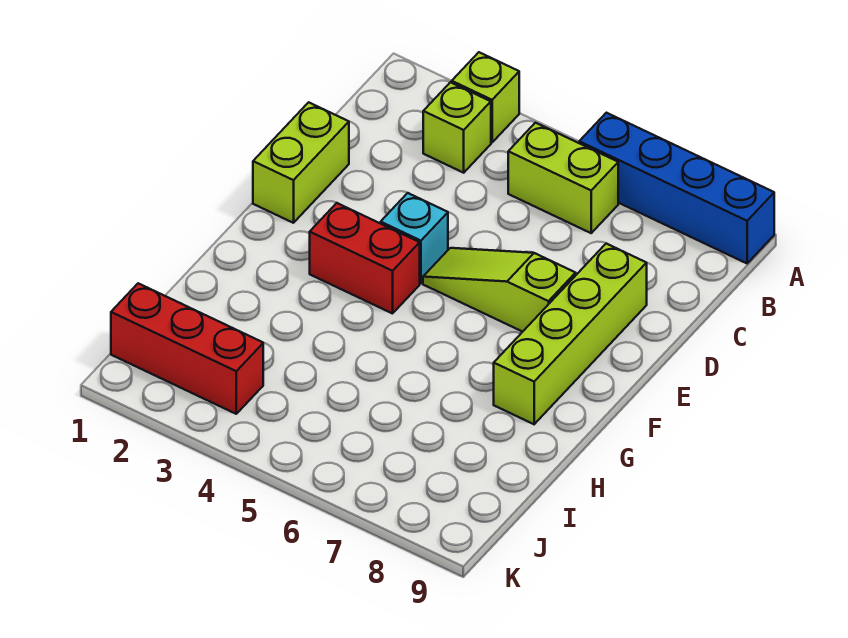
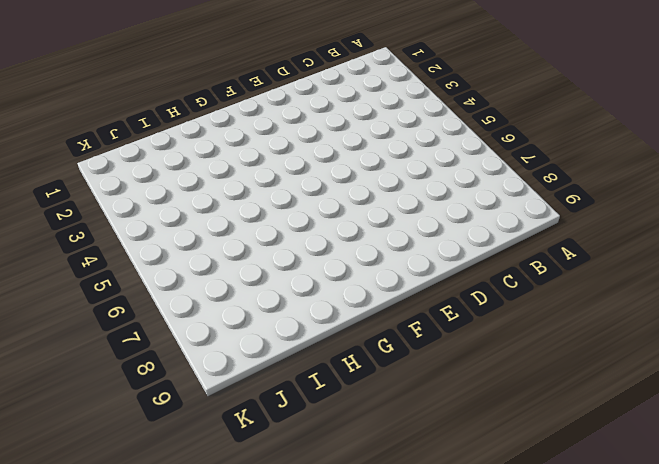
none -> lime 1x1 brick [451,52,519,142]
none -> blue 1x4 brick [579,113,774,263]

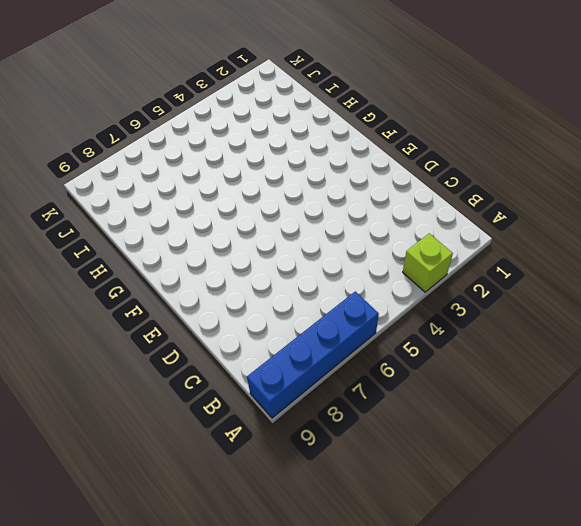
none -> lime 1x1 brick [423,82,491,173]
none -> lime 1x2 brick [508,123,618,233]

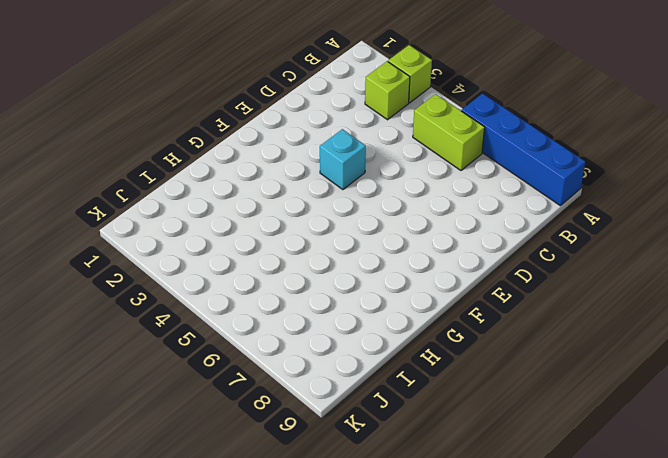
none -> lime 1x2 brick [253,102,349,223]
none -> lime 1x4 brick [494,243,647,424]

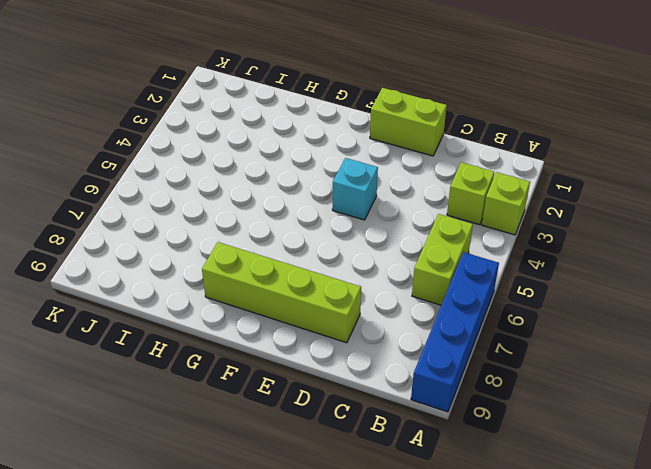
none -> lime 1x3 slope [423,248,576,332]
none -> red 1x2 brick [310,203,420,314]

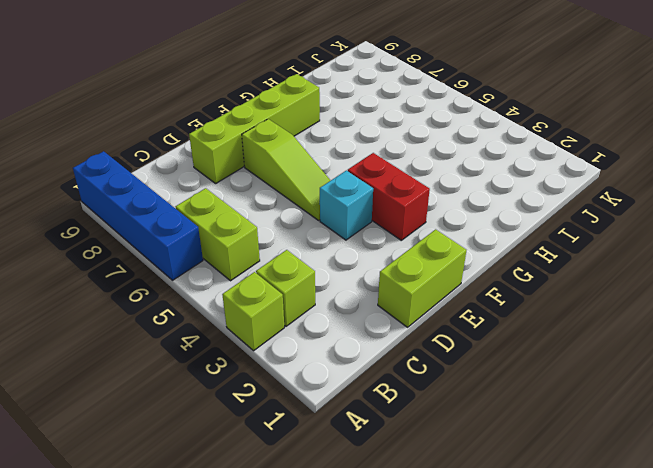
none -> red 1x3 brick [111,283,263,414]

